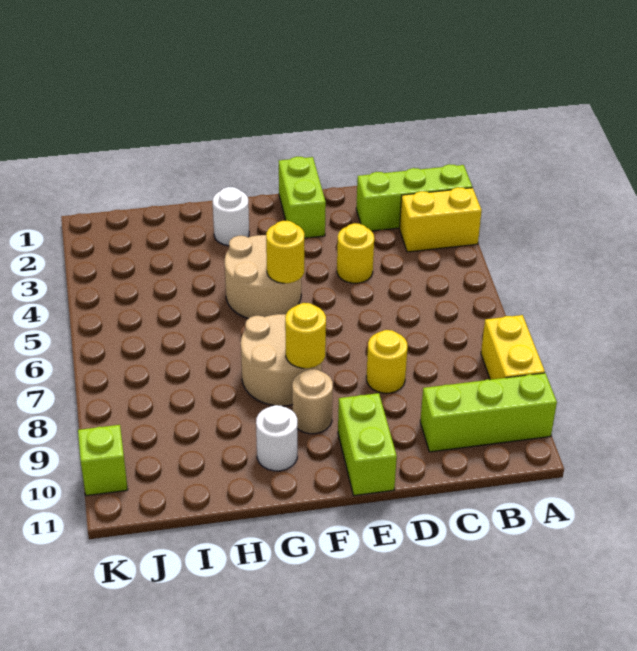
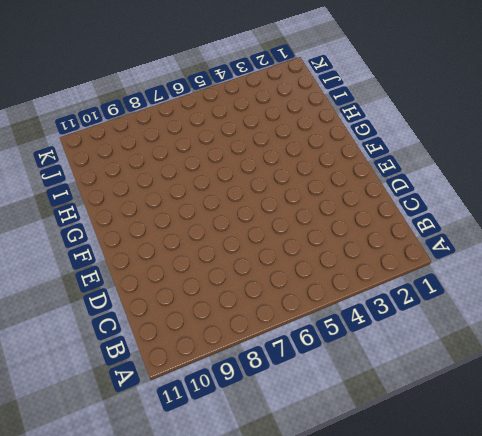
none -> lime 1x3 brick [356,164,472,231]
none -> yellow 1x2 brick [400,187,482,252]
none -> yellow 1x2 brick [481,315,545,380]

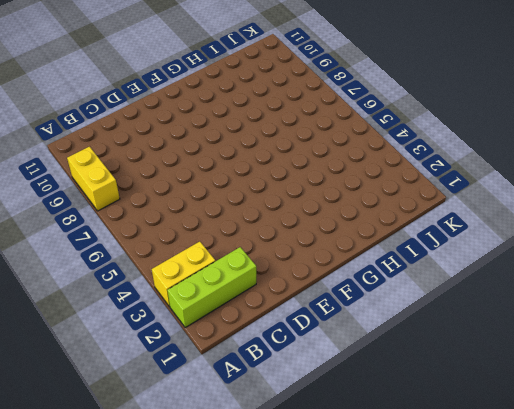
none -> lime 1x3 brick [420,373,557,452]
none -> yellow 1x1 round brick [337,223,374,283]
none -> yellow 1x1 round brick [366,330,408,393]

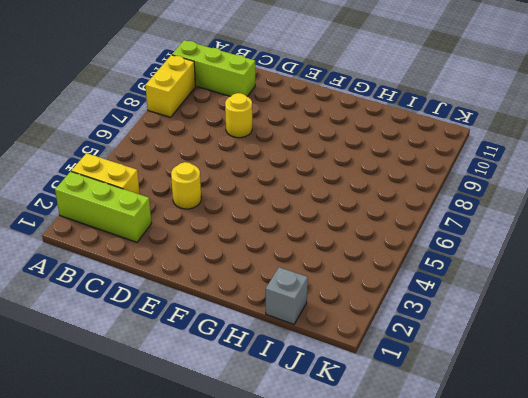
grey 1x1 brick [266,267,308,324] -> none
none -> lime 1x2 brick [279,157,326,238]
none -> lime 1x2 brick [338,393,397,495]
none -> tan 2x2 round brick [225,235,301,318]

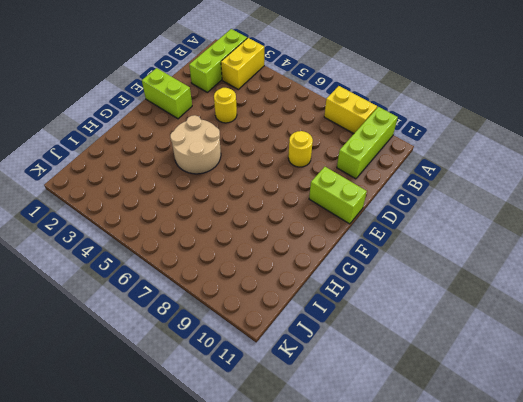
none -> tan 2x2 round brick [241,314,322,406]
none -> tan 1x1 round brick [292,369,333,434]
none -> white 1x1 round brick [213,187,249,246]

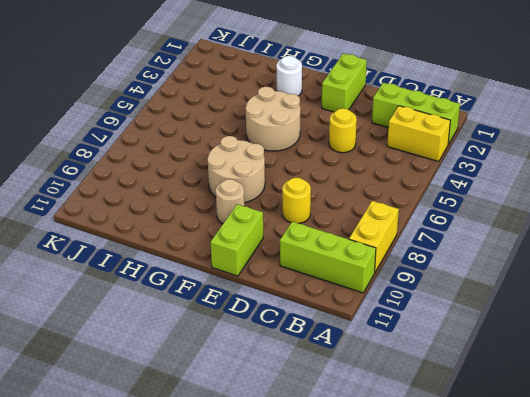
none -> white 1x1 round brick [256,405,297,471]
none -> lime 1x1 brick [78,425,128,496]
none -> yellow 1x1 round brick [266,221,304,283]

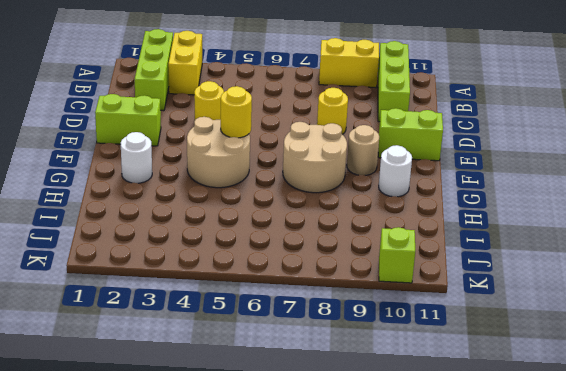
none -> yellow 1x1 round brick [285,303,326,368]

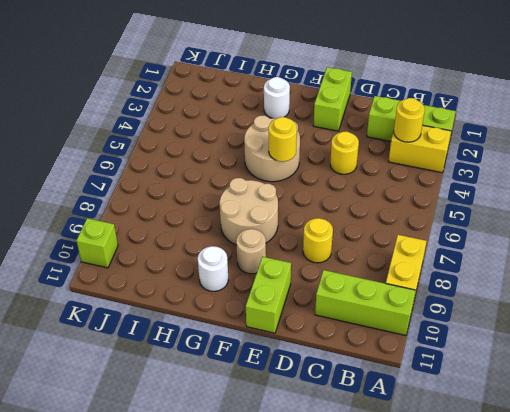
yellow 1x1 round brick [394,98,425,142] -> yellow 1x1 round brick moved to [285,303,326,368]

